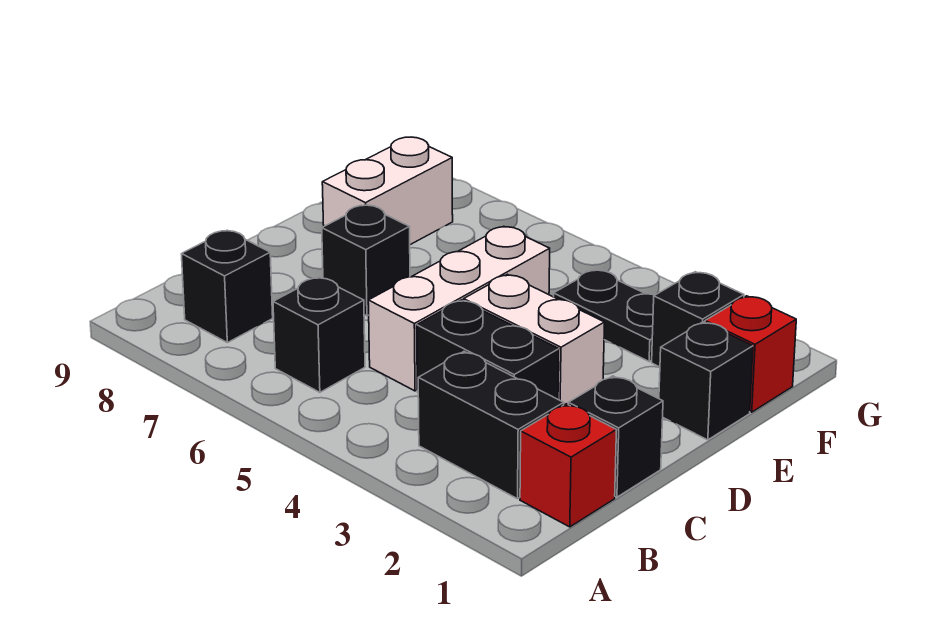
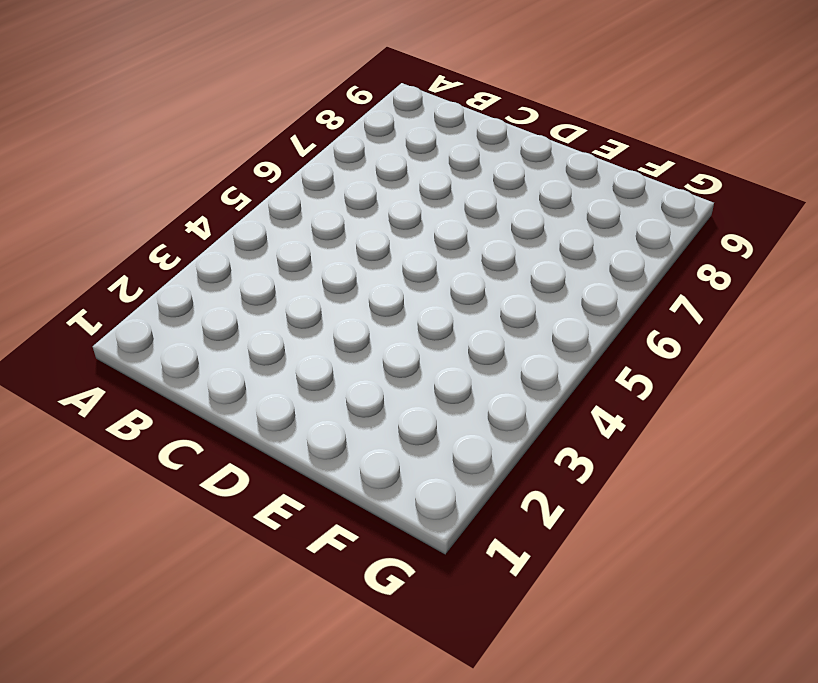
none -> red 1x1 brick [520,404,616,527]
none -> black 1x2 brick [418,352,564,499]
none -> black 1x1 brick [273,277,365,392]

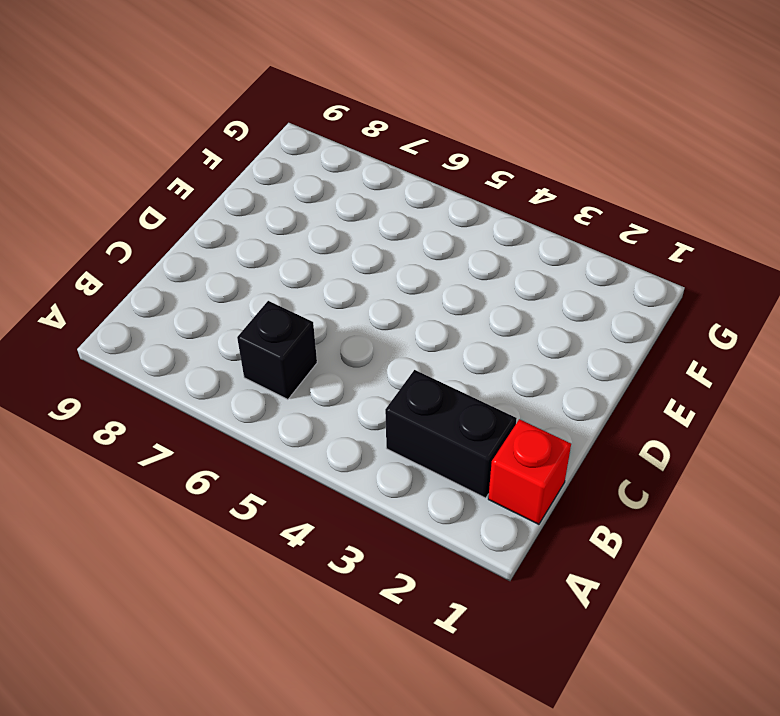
none -> black 1x1 brick [182,231,273,343]
none -> black 1x1 brick [568,376,663,497]
none -> black 1x2 brick [417,300,559,399]

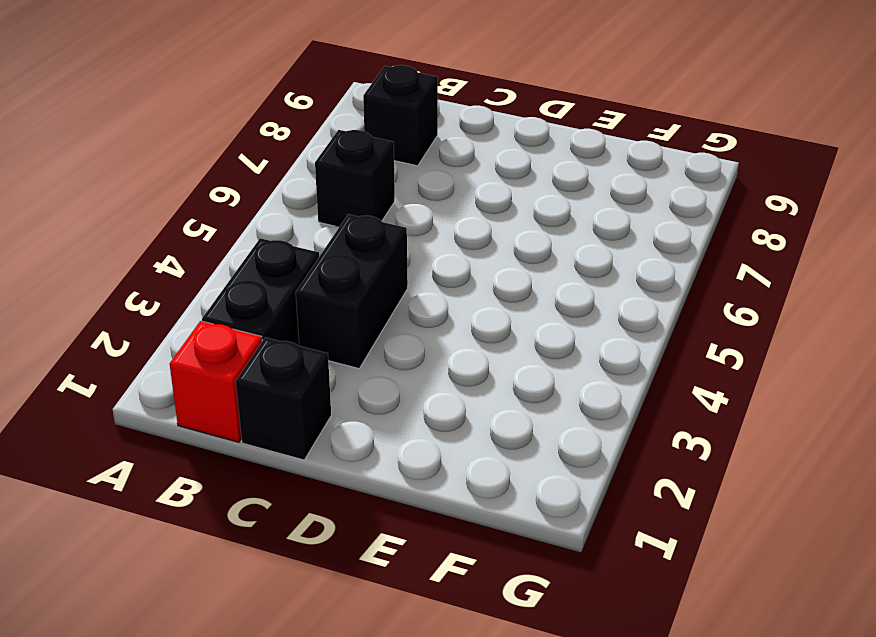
none -> white 1x3 brick [368,226,550,391]
none -> white 1x2 brick [464,274,605,405]
none -> black 1x1 brick [322,205,410,316]

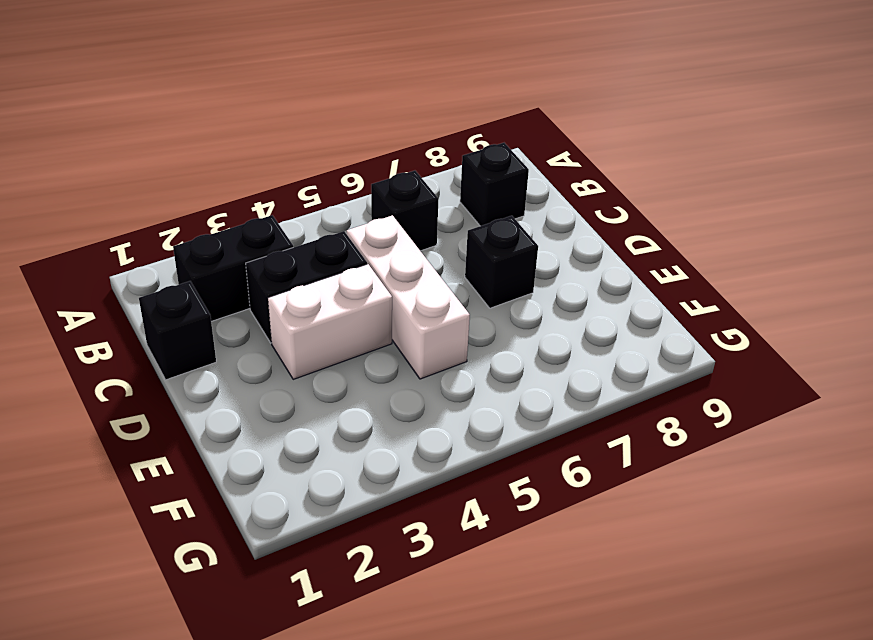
none -> red 1x1 brick [520,404,616,527]
none -> black 1x1 brick [659,322,753,440]
none -> white 1x2 brick [322,137,453,245]

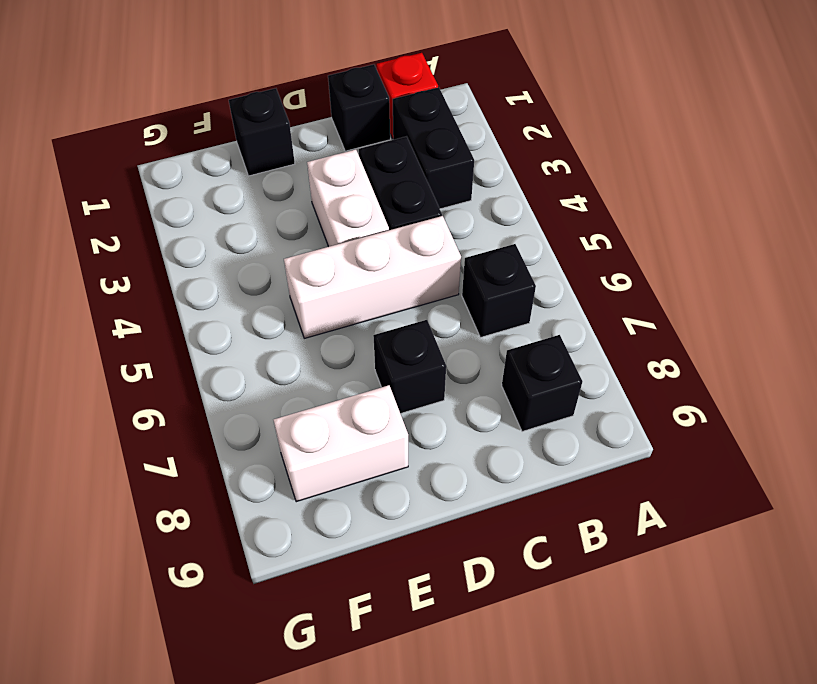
none -> red 1x1 brick [705,296,796,412]
none -> black 1x1 brick [652,272,744,367]
none -> black 1x2 plate [554,270,654,361]

